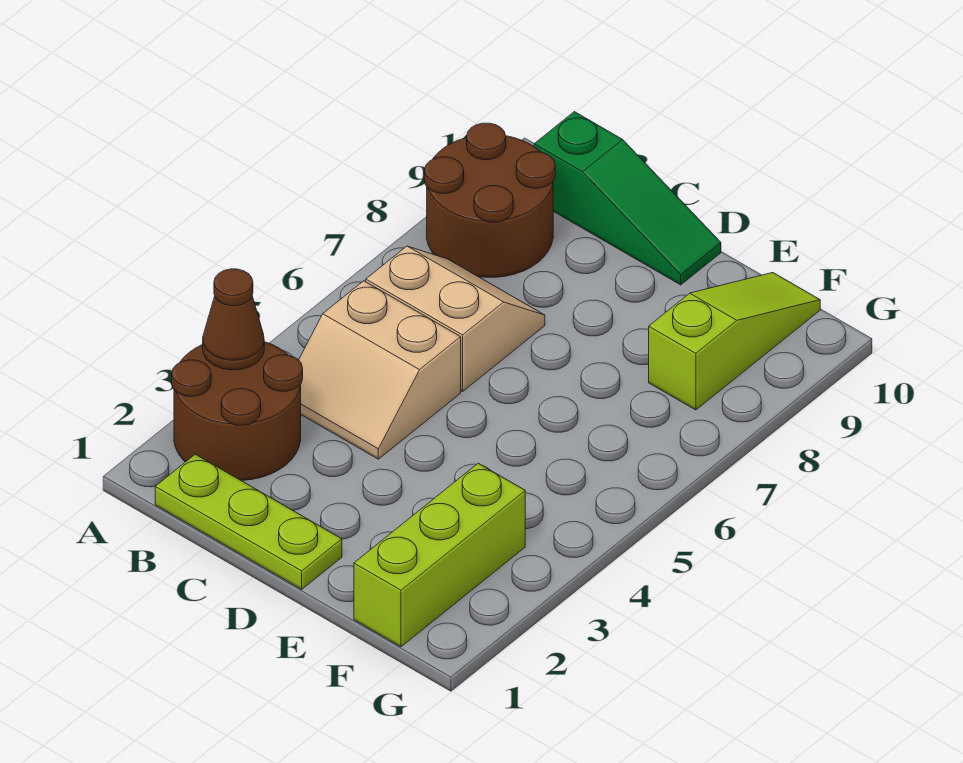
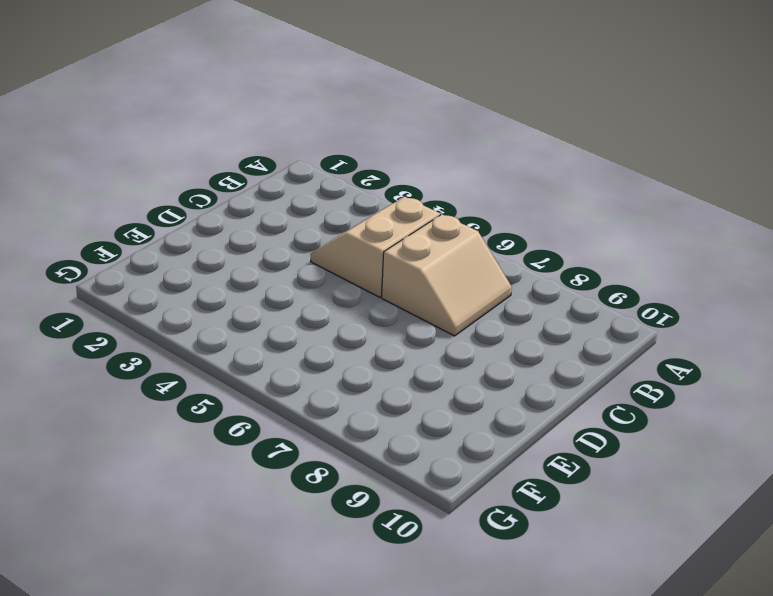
none -> brown 2x2 round brick [172,342,303,480]
none -> brown 2x2 round brick [424,123,555,277]

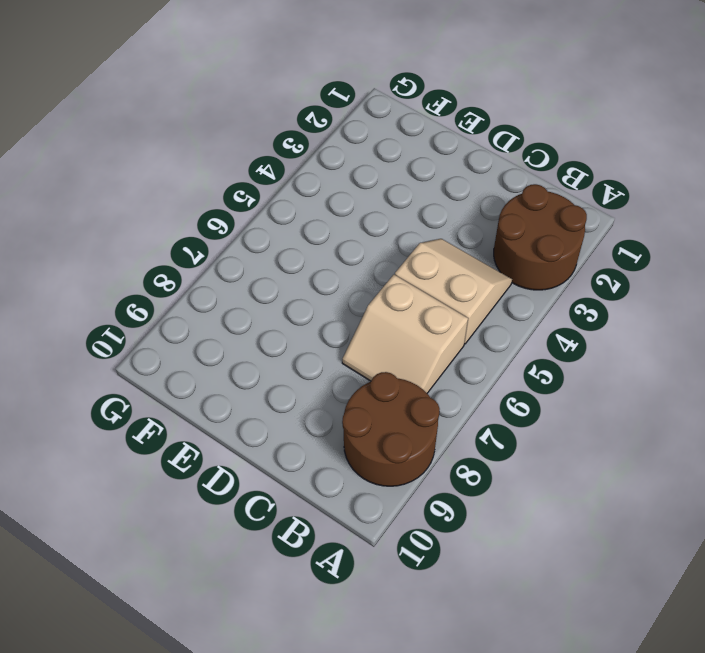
none -> lime 1x3 plate [155,454,342,589]
none -> green 1x3 slope [534,112,721,285]

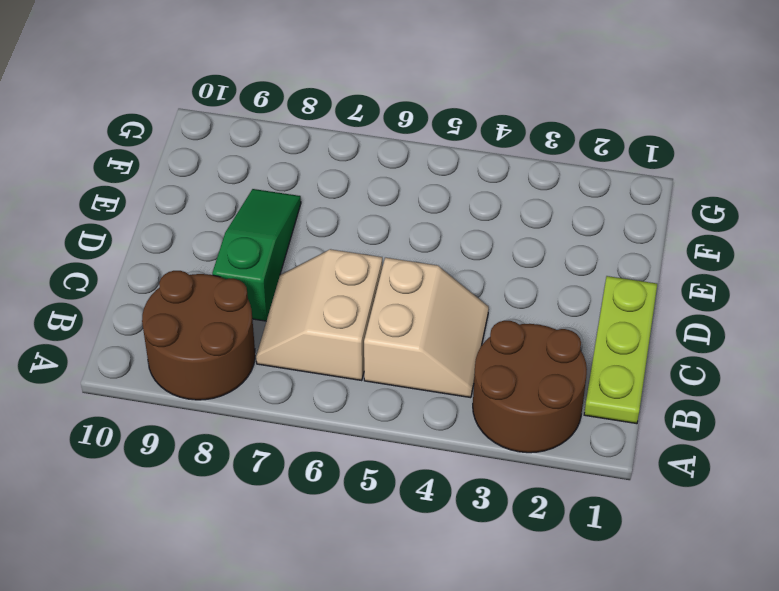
green 1x3 slope [212,189,301,321] -> green 1x3 slope moved to [534,112,721,285]
none -> lime 1x3 brick [354,463,525,647]
none -> lime 1x3 slope [649,273,820,410]

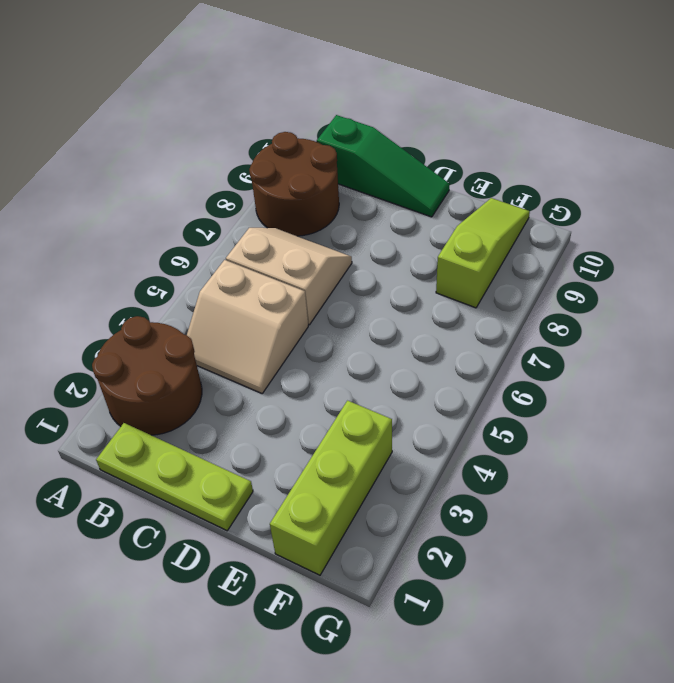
none -> brown 1x1 cone [203,269,264,370]

